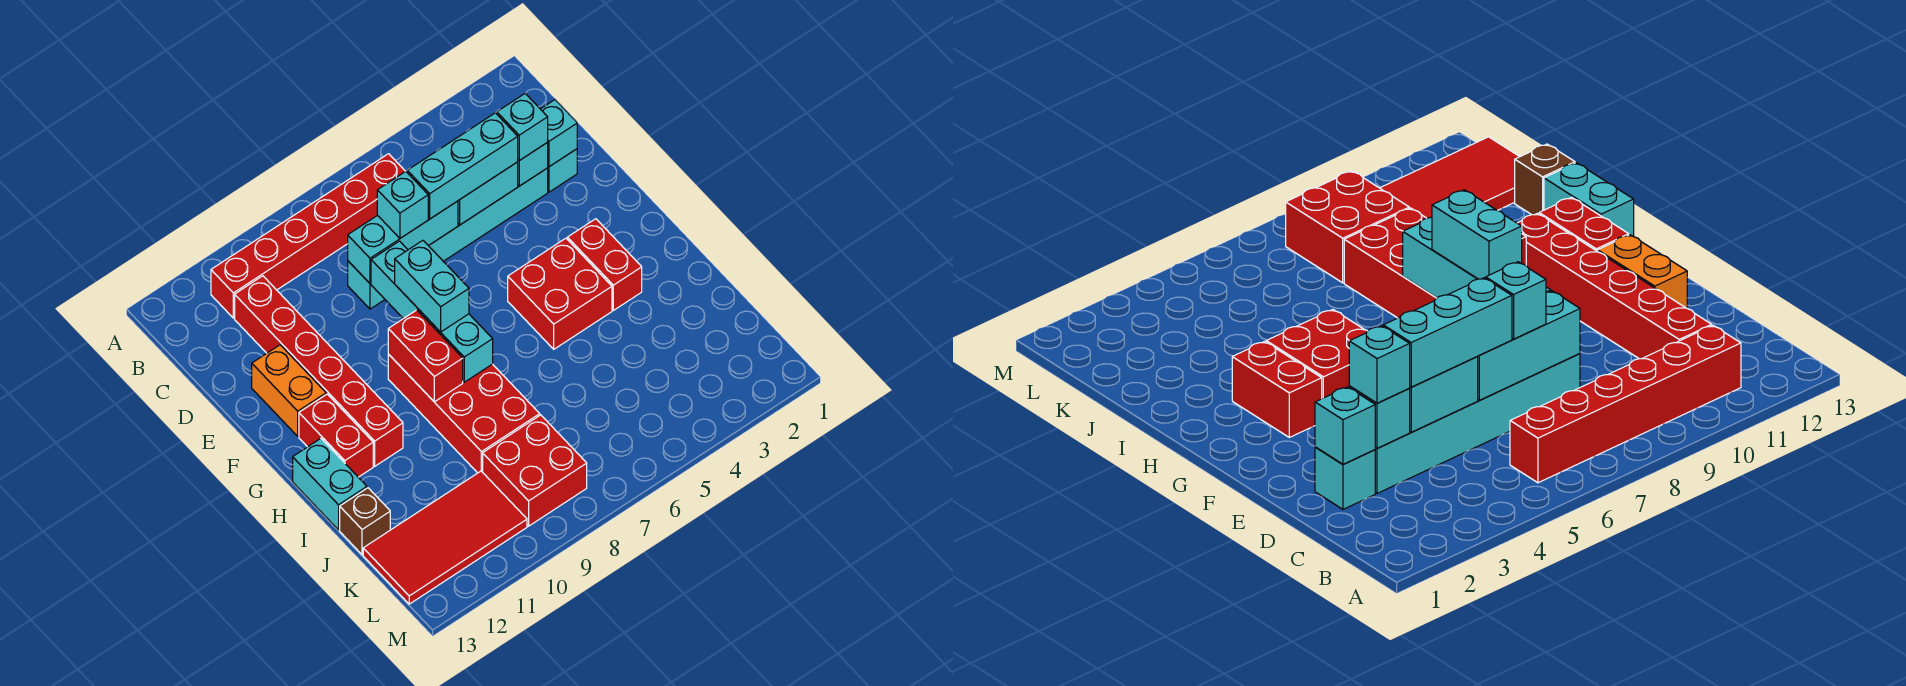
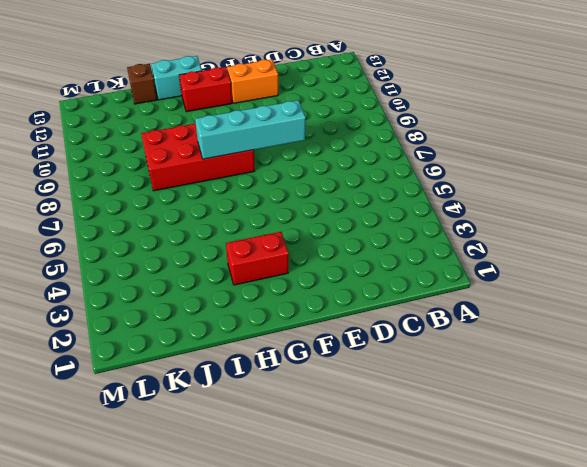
none -> red 1x6 brick [211,154,405,318]
none -> red 1x6 brick [235,276,403,466]
none -> cyan 1x1 brick [548,149,577,192]

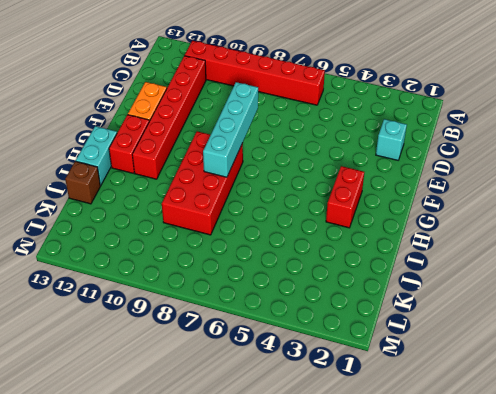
none -> cyan 1x6 brick [348,168,548,309]
none -> red 2x2 brick [508,238,612,349]
none -> red 2x2 brick [483,415,587,526]

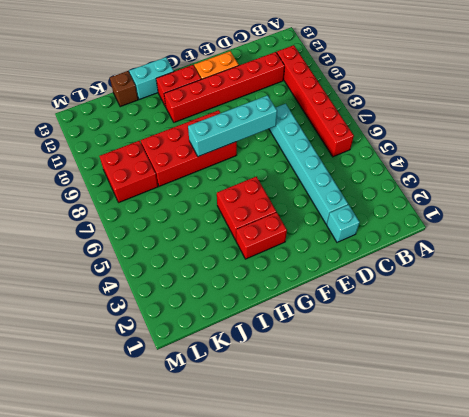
none -> red 2x4 tile [363,471,527,604]
none -> cyan 1x1 brick [541,100,577,167]
none -> cyan 1x1 brick [518,142,548,186]

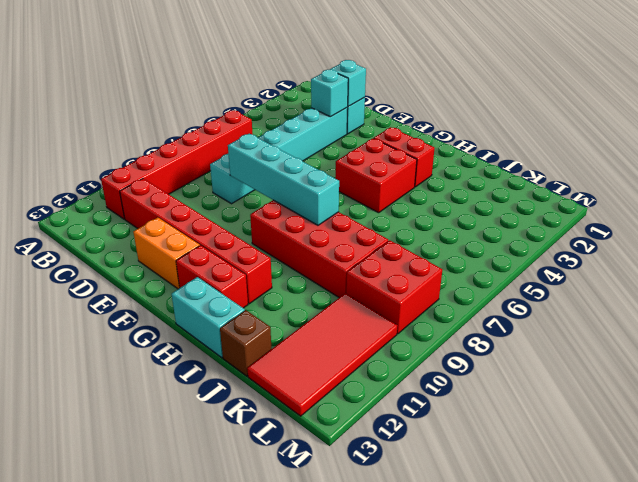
none -> cyan 1x2 brick [458,162,518,225]
none -> cyan 1x3 brick [348,201,458,284]
none -> red 1x2 brick [388,310,463,402]

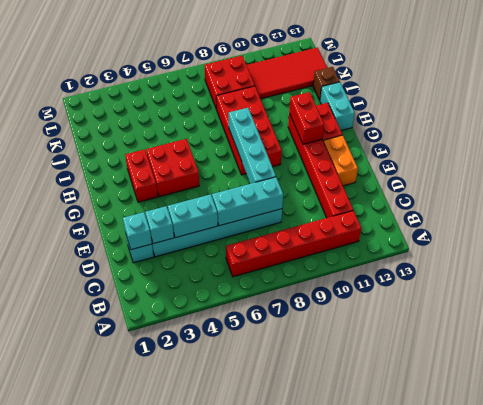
red 1x2 brick [289,92,324,144] -> red 1x2 brick moved to [388,310,463,402]
none -> cyan 1x1 brick [497,94,548,161]
none -> cyan 1x3 brick [407,113,518,219]
none -> cyan 1x1 brick [377,171,428,238]

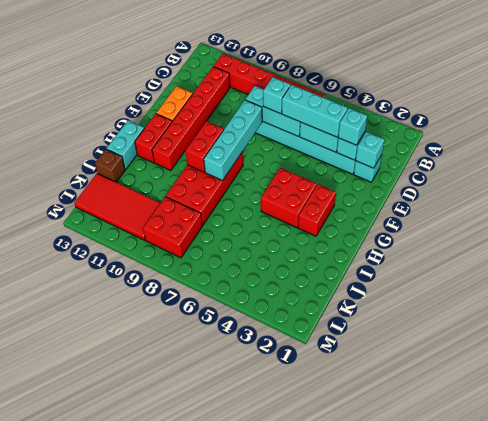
none -> cyan 1x2 brick [395,241,469,332]

